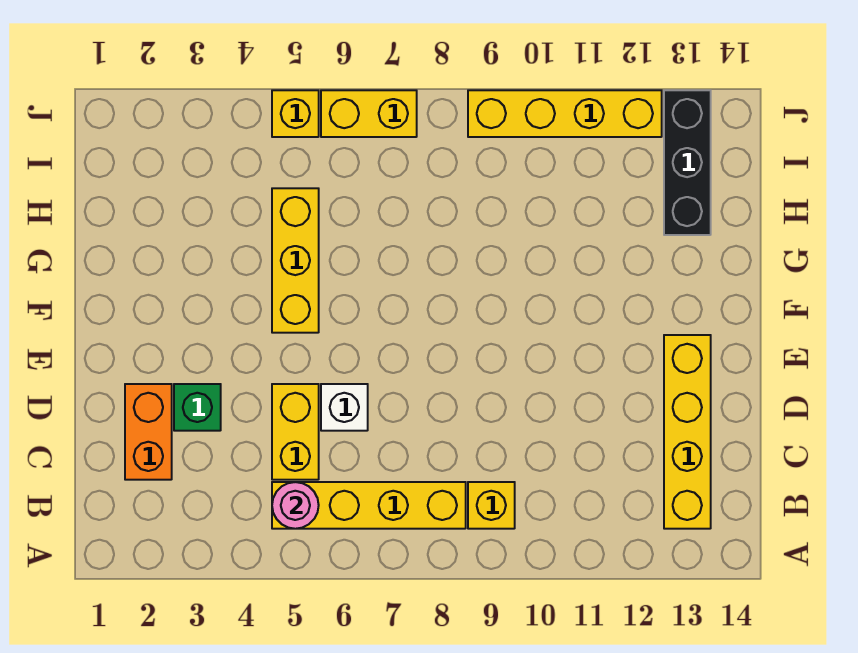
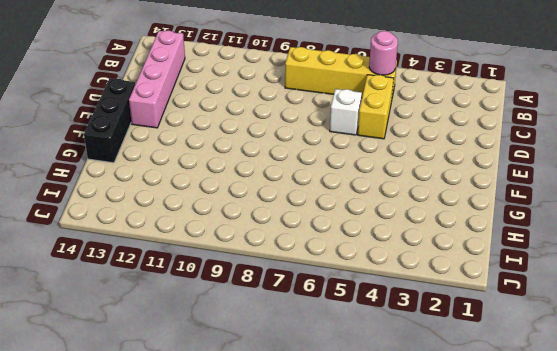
pink 1x4 brick [129,31,185,128] -> yellow 1x4 brick [664,335,711,529]
black 1x3 brick [84,79,135,163] -> black 1x3 brick moved to [664,90,711,235]
none -> yellow 1x1 brick [468,482,515,529]
none -> orange 1x2 brick [125,384,172,480]
none -> green 1x1 brick [174,384,221,431]

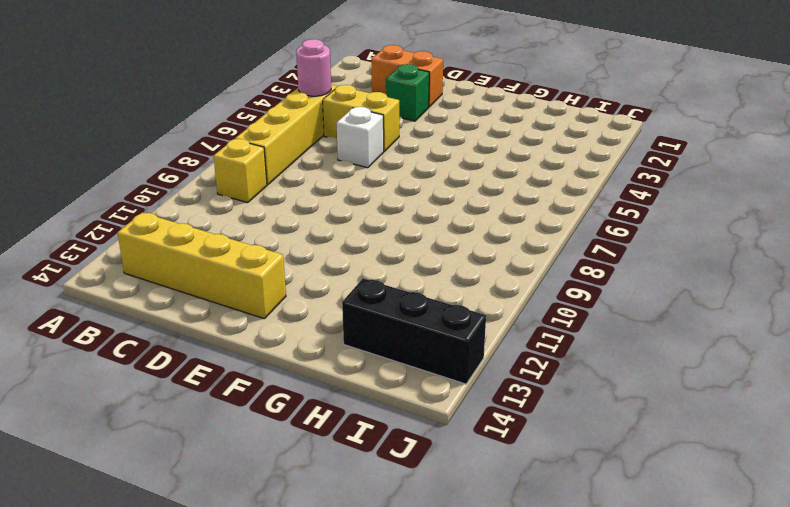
none -> yellow 1x3 brick [272,188,319,333]
none -> yellow 1x1 brick [272,90,319,137]
none -> yellow 1x2 brick [321,90,417,137]

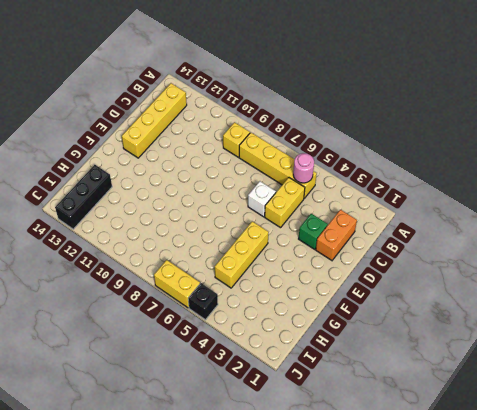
black 1x1 brick [188,283,218,320] -> yellow 1x1 brick [272,90,319,137]
none -> yellow 1x4 brick [468,90,662,137]

